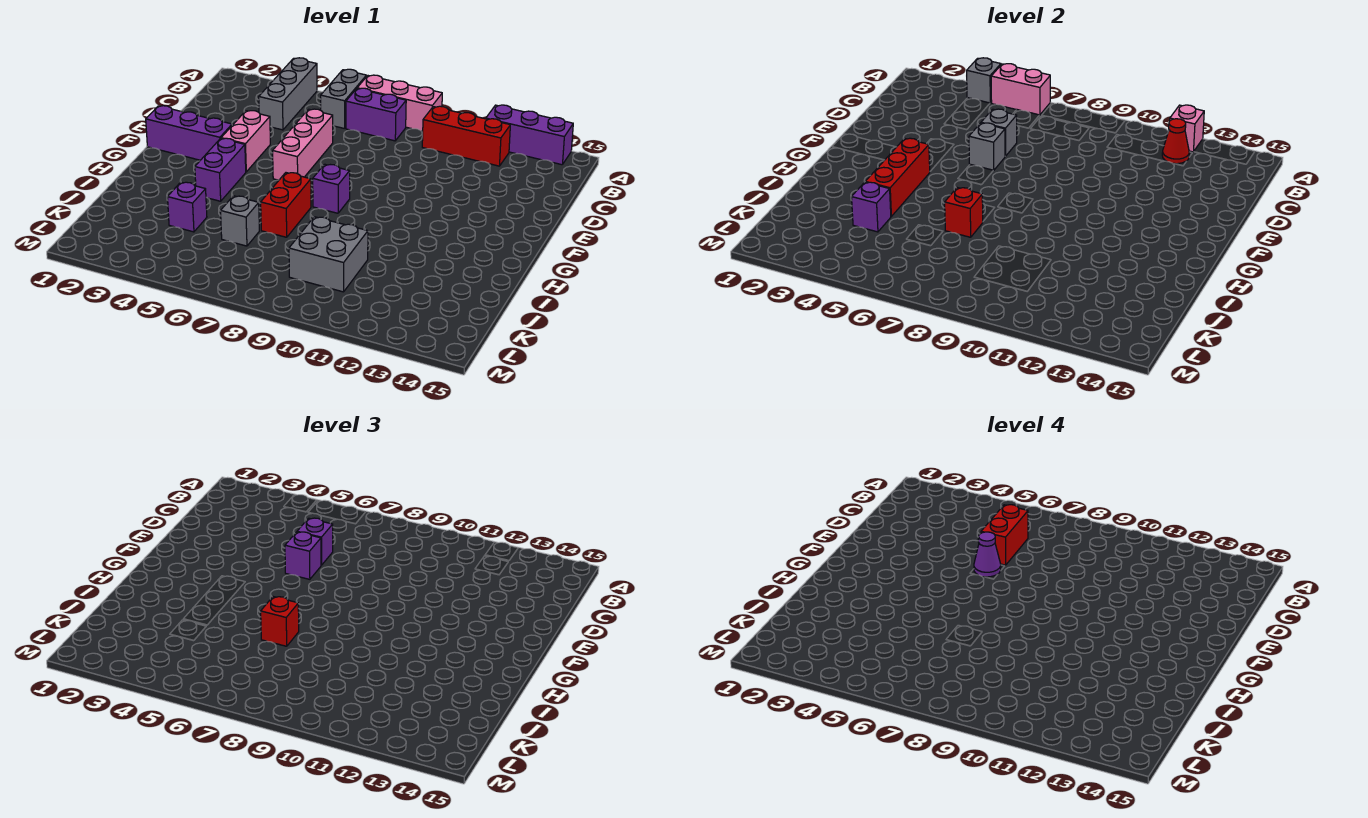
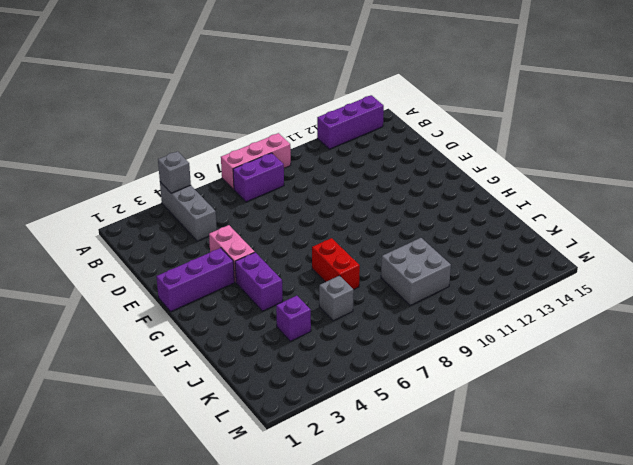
none -> grey 1x2 brick [321,69,366,129]
none -> red 1x3 brick [422,106,510,166]
none -> pink 1x3 brick [273,109,333,180]

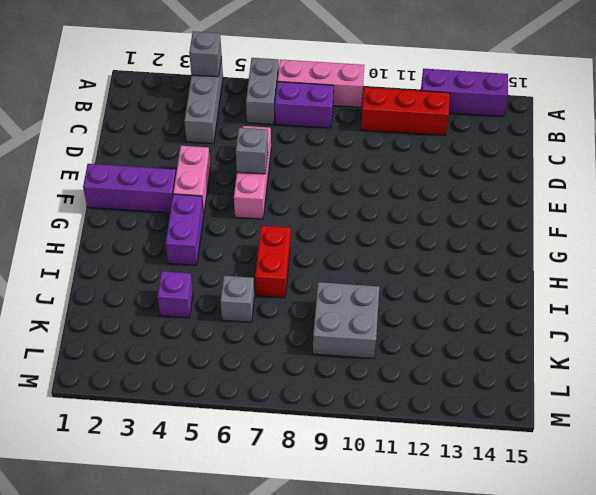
none -> purple 1x1 brick [313,164,350,213]
none -> pink 1x2 brick [991,64,1050,115]
none -> pink 1x1 brick [1170,105,1204,152]

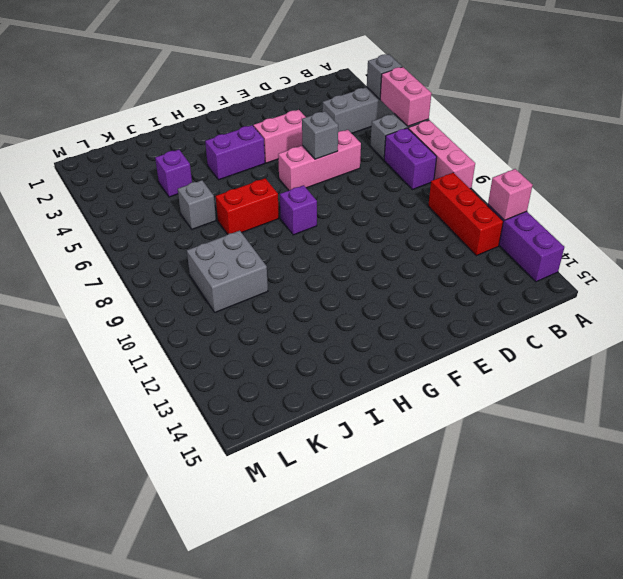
none -> purple 1x3 brick [146,106,232,160]
none -> red 1x1 cone [1162,119,1189,164]
none -> grey 1x1 brick [981,109,1017,156]

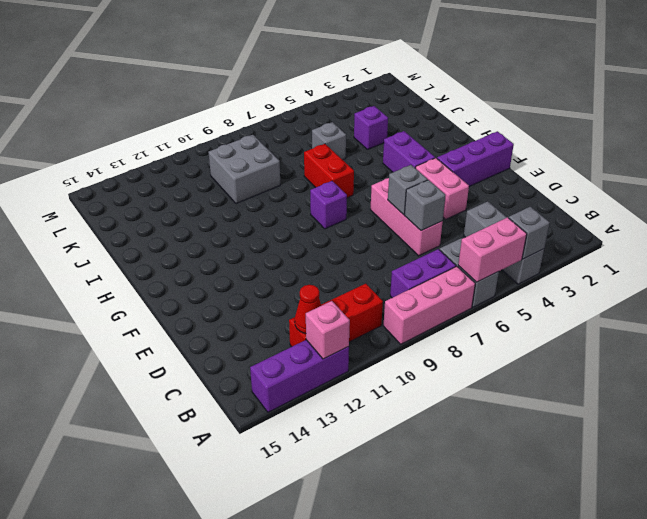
none -> red 1x3 brick [865,138,930,216]
none -> red 1x1 brick [945,188,983,237]
none -> purple 1x1 brick [852,182,891,232]

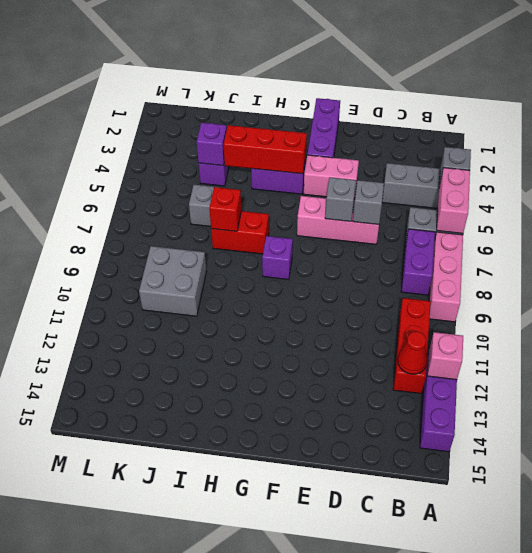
none -> purple 1x1 brick [297,518,333,565]
none -> purple 1x1 brick [285,532,321,579]
none -> red 1x1 brick [261,597,299,646]

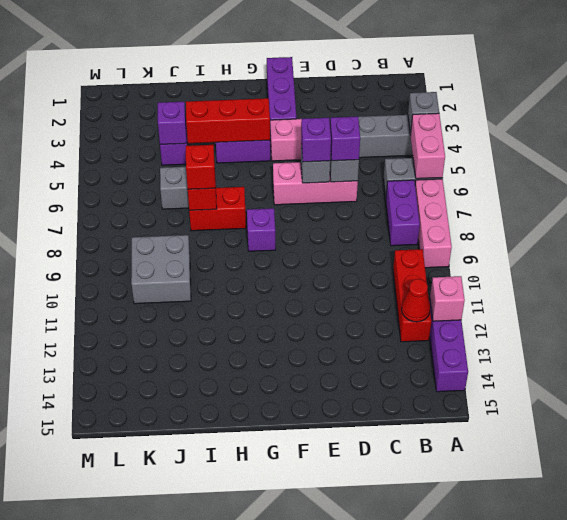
none -> red 1x2 brick [981,505,1028,565]
none -> purple 1x1 cone [974,532,1001,577]

